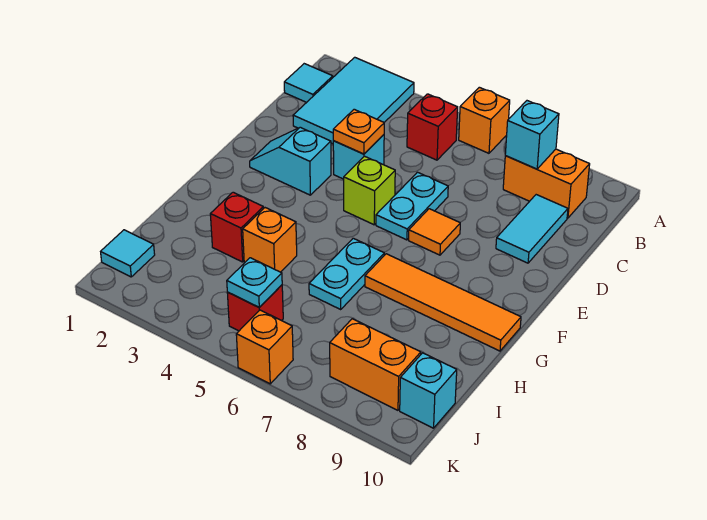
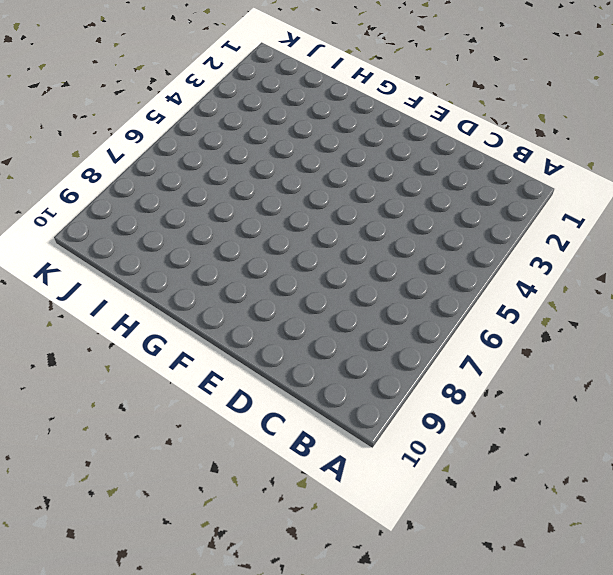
none -> cyan 2x3 tile [293,57,414,144]
none -> orange 1x1 brick [459,87,510,153]
none -> cyan 1x1 tile [284,64,333,102]

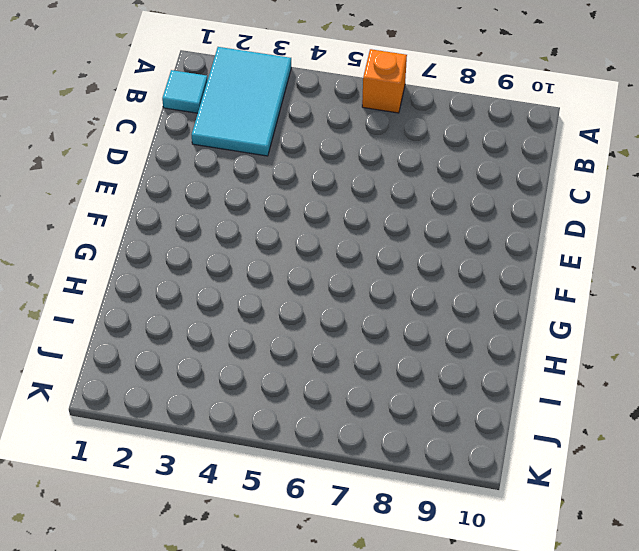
none -> red 1x1 brick [407,94,458,160]
none -> orange 1x2 brick [503,149,590,218]
none -> cyan 1x2 tile [496,195,568,263]

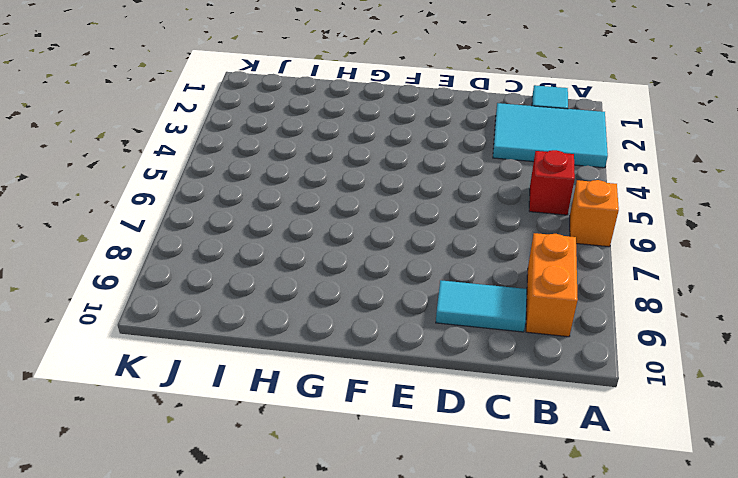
none -> cyan 1x1 brick [333,135,384,179]
none -> cyan 1x2 plate [376,172,448,240]
none -> cyan 1x2 slope [250,127,331,195]

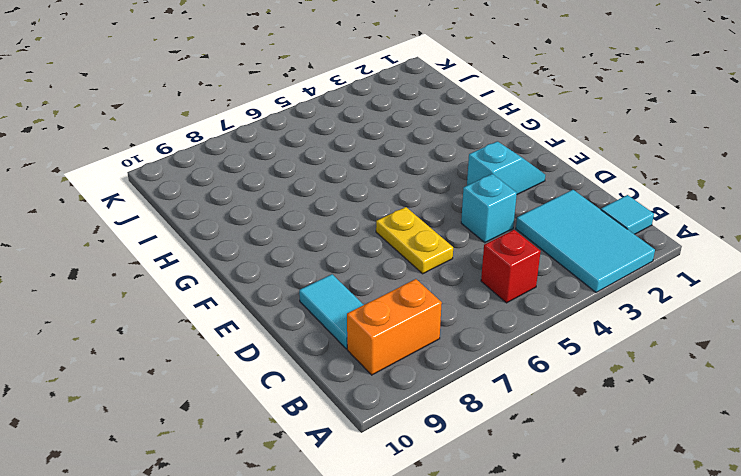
yellow 1x2 plate [376,207,453,274] -> cyan 1x2 plate [376,172,448,240]
none -> orange 1x1 brick [459,87,510,153]
none -> lime 1x1 brick [344,156,395,225]
none -> orange 1x1 tile [409,209,460,255]

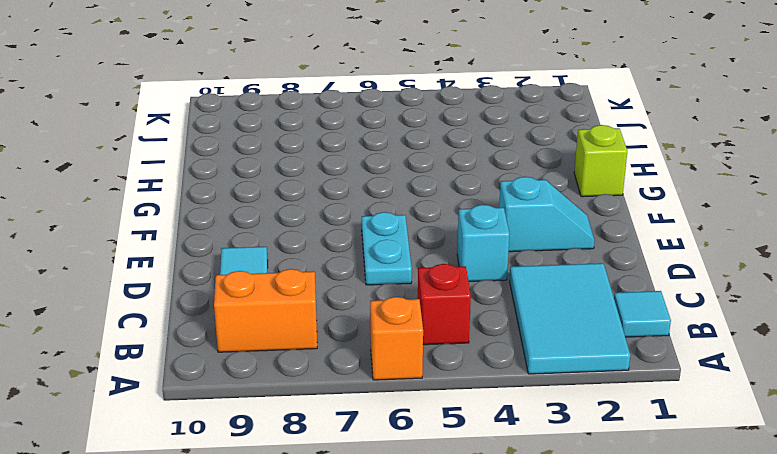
lime 1x1 brick [574,125,627,197] -> lime 1x1 brick moved to [344,156,395,225]
none -> orange 1x1 tile [409,209,460,255]
none -> cyan 1x2 plate [309,238,384,309]
none -> orange 1x4 tile [365,254,521,351]

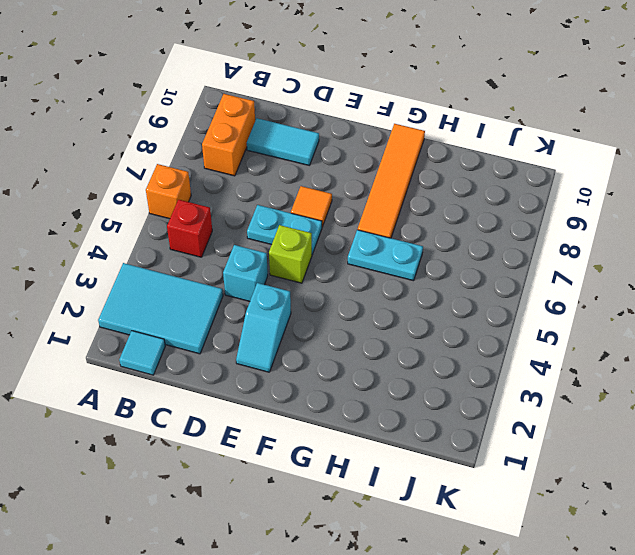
none -> red 1x1 brick [210,192,263,262]
none -> orange 1x1 brick [243,208,297,272]
none -> cyan 1x1 tile [101,230,155,277]

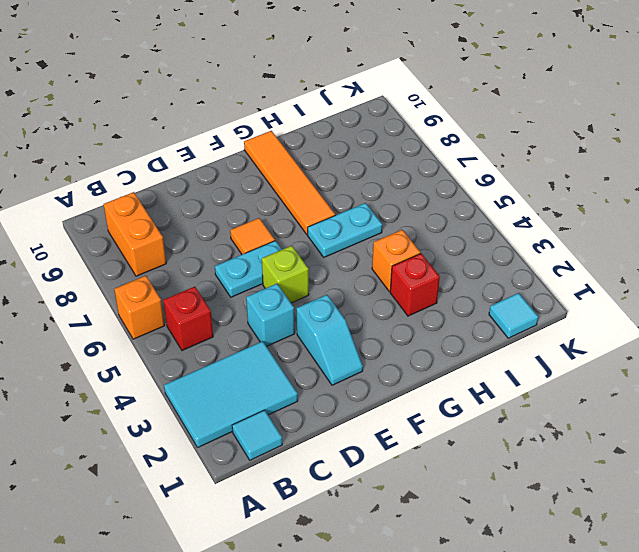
none -> cyan 1x2 tile [496,195,568,263]
none -> red 1x1 brick [227,285,283,331]
none -> orange 1x2 brick [330,319,421,410]

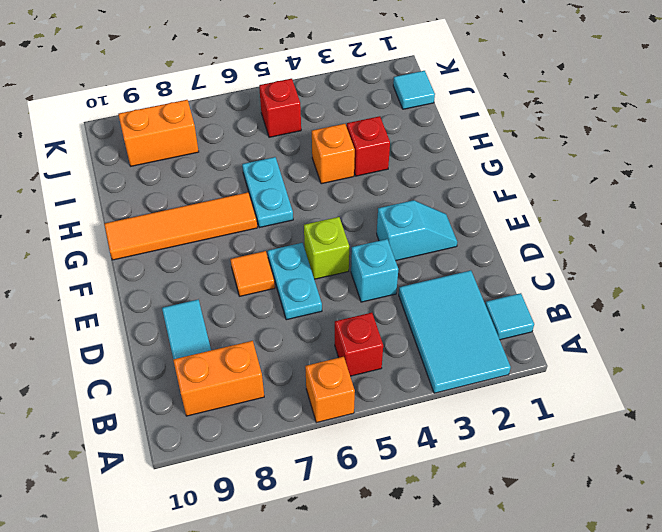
none -> cyan 1x1 brick [400,353,457,428]
none -> orange 1x1 brick [236,310,293,384]
none -> cyan 1x1 brick [505,101,559,169]

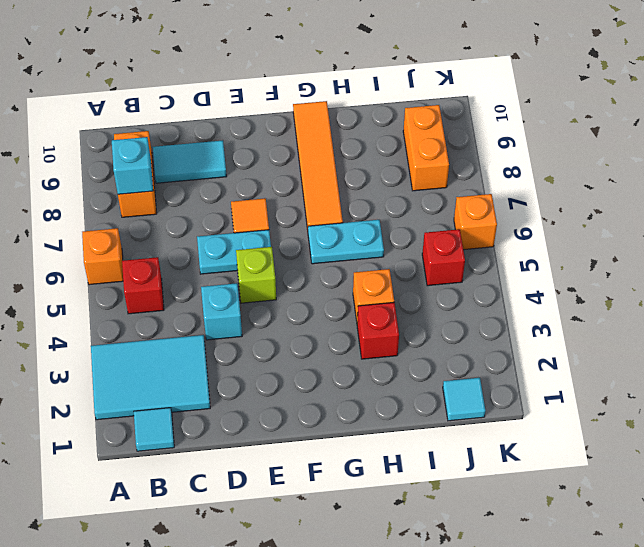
none -> cyan 1x2 slope [250,127,331,195]
none -> cyan 1x1 brick [400,353,457,428]
none -> orange 1x1 plate [333,109,384,154]

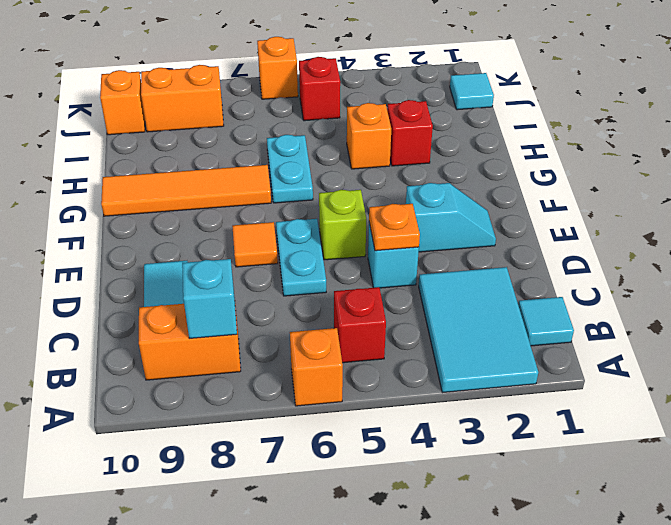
orange 1x1 brick [100,70,145,135] -> cyan 1x1 brick [400,353,457,428]
none -> cyan 1x1 plate [227,258,282,307]

